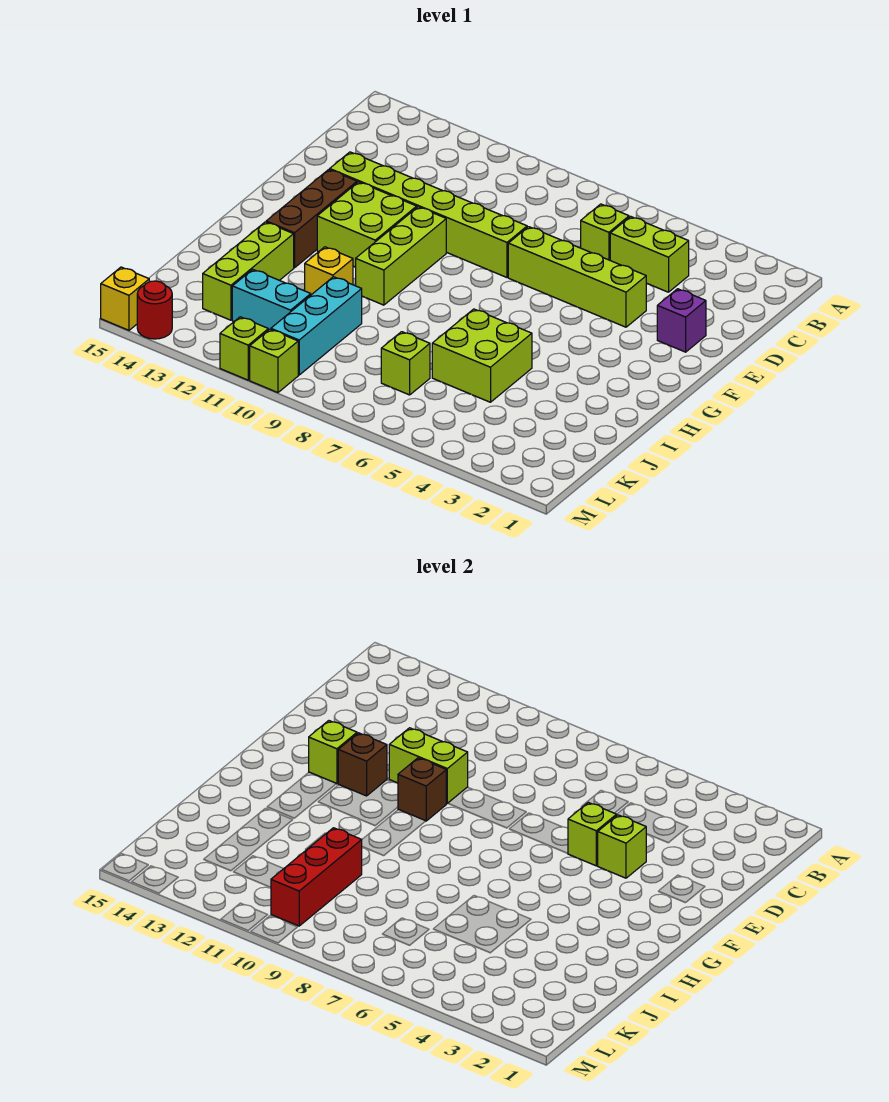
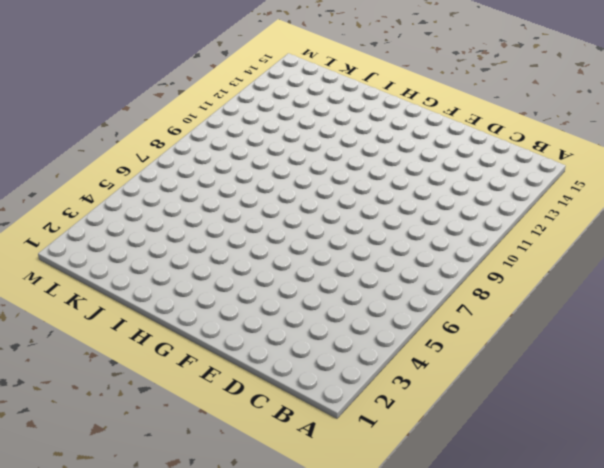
none -> lime 1x2 brick [610,216,689,292]
none -> lime 1x1 brick [581,204,629,260]
none -> purple 1x1 brick [657,289,706,352]

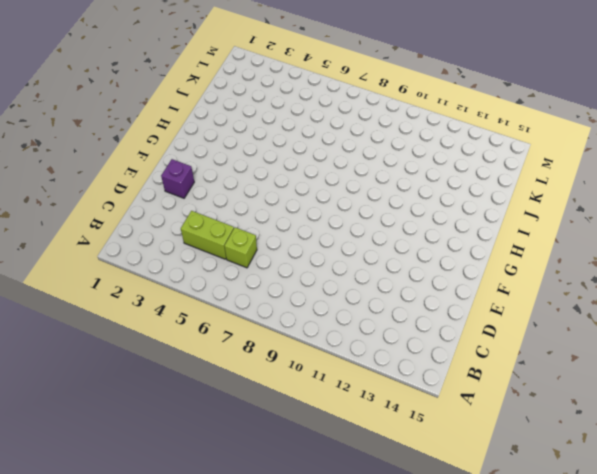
none -> lime 1x4 brick [508,227,646,327]
none -> lime 1x6 brick [330,152,527,277]
none -> lime 1x3 brick [356,207,446,305]

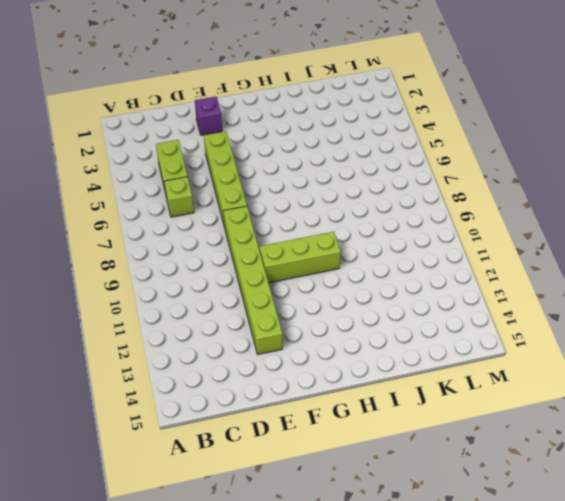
none -> lime 2x2 brick [317,182,417,267]
none -> brown 1x3 brick [266,170,357,268]
none -> lime 2x2 brick [432,309,532,402]

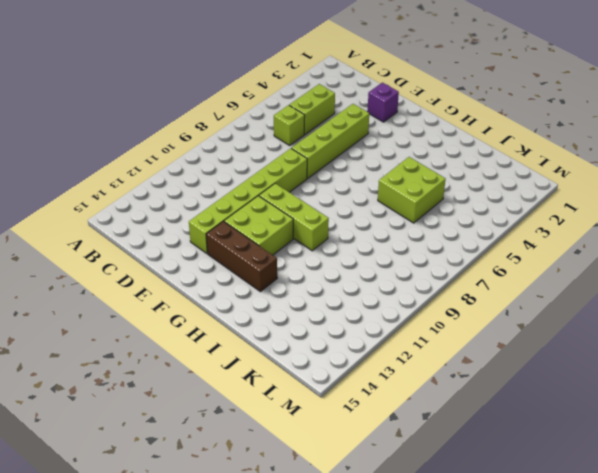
none -> yellow 1x1 brick [305,247,353,295]
none -> lime 1x3 brick [203,222,294,320]
none -> cyan 1x3 brick [271,277,362,375]

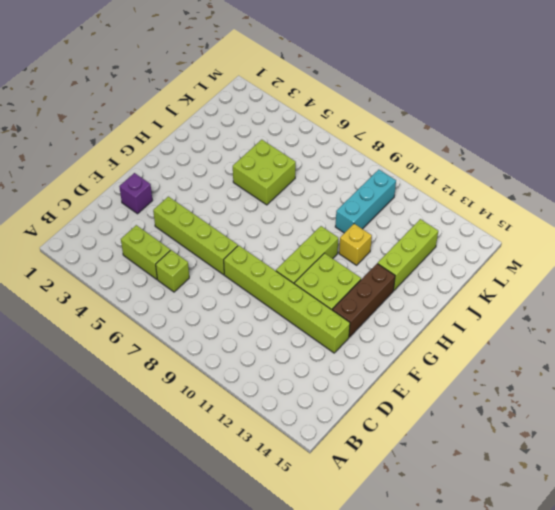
none -> lime 1x1 brick [381,332,430,395]
none -> cyan 1x2 brick [232,269,311,330]
none -> lime 1x1 brick [250,329,298,393]

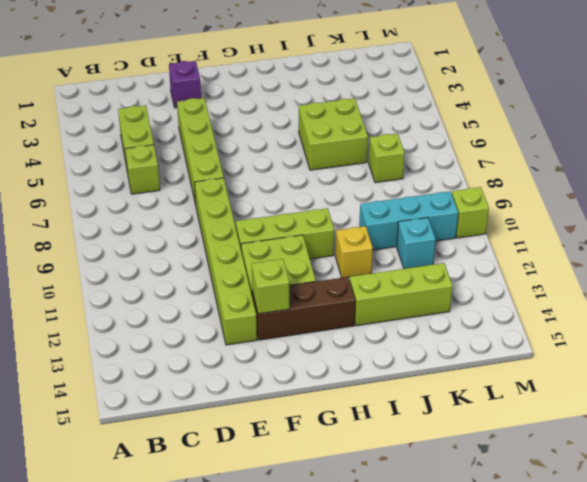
cyan 1x1 brick [397,217,436,269] -> cyan 1x2 brick [232,269,311,330]
none -> lime 1x1 brick [220,317,268,380]
none -> red 1x1 round brick [137,281,172,339]
none -> yellow 1x1 brick [101,267,149,330]

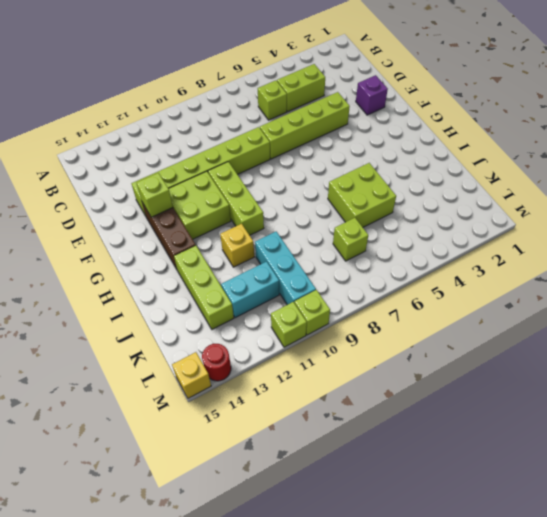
none -> lime 1x1 brick [598,815,646,878]
none -> lime 1x1 brick [568,802,617,866]
none -> lime 1x2 brick [389,728,468,804]

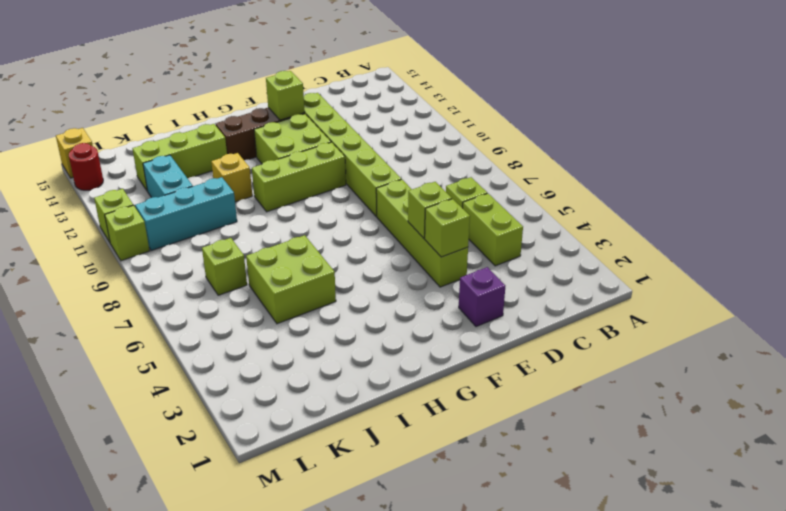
none -> lime 1x2 brick [389,728,468,804]
none -> brown 1x1 brick [398,758,446,821]
none -> brown 1x1 brick [338,733,387,796]

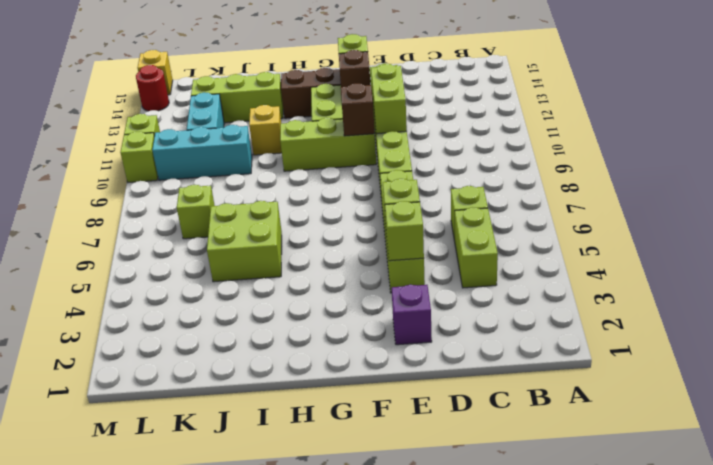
none -> red 1x3 brick [271,828,362,926]

